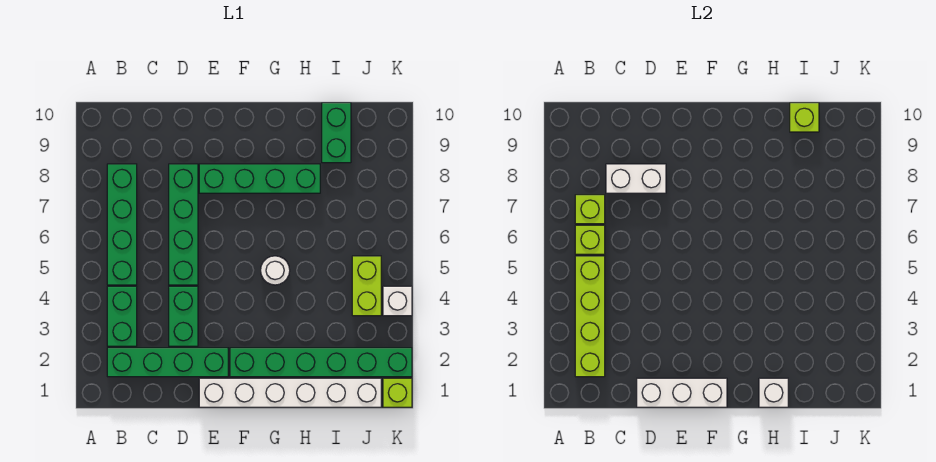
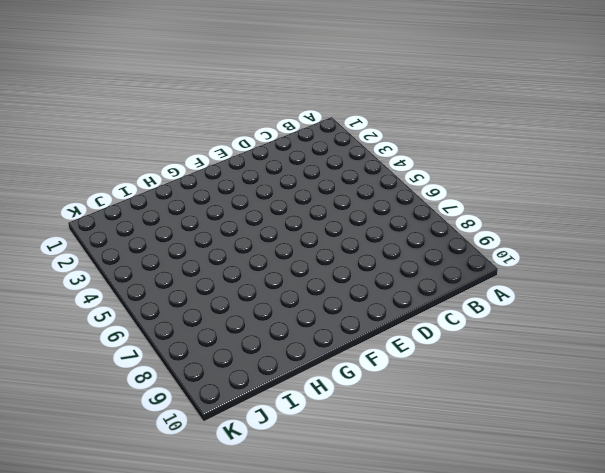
none -> green 1x4 brick [107,348,228,377]
none -> green 1x2 brick [107,286,137,346]
none -> green 1x4 brick [107,164,137,285]

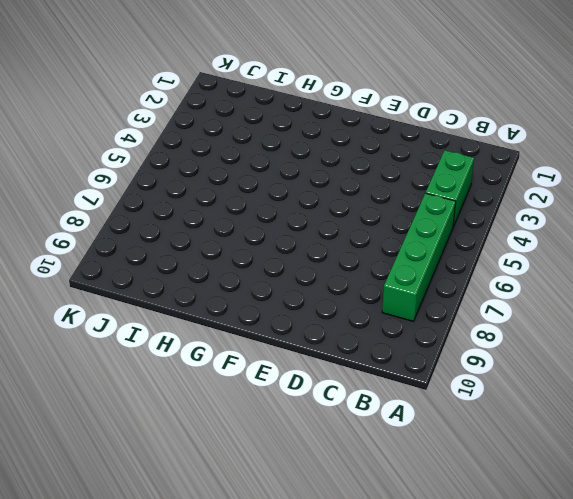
none -> green 1x4 brick [107,348,228,377]
none -> green 1x2 brick [169,286,198,346]
none -> green 1x4 brick [169,164,198,285]

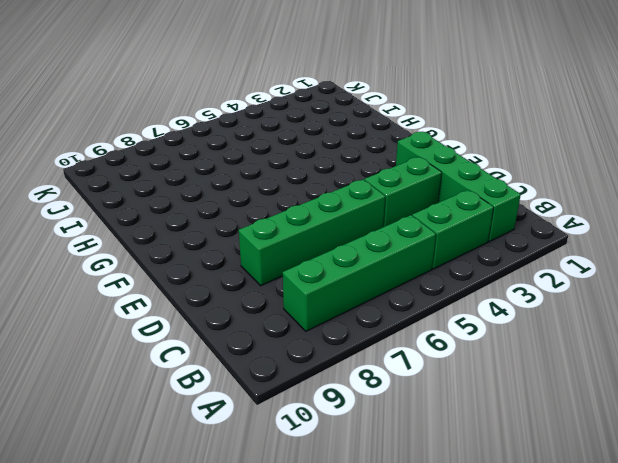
none -> white 1x6 brick [199,378,381,407]
none -> green 1x4 brick [199,164,320,193]
none -> green 1x6 brick [230,348,412,377]

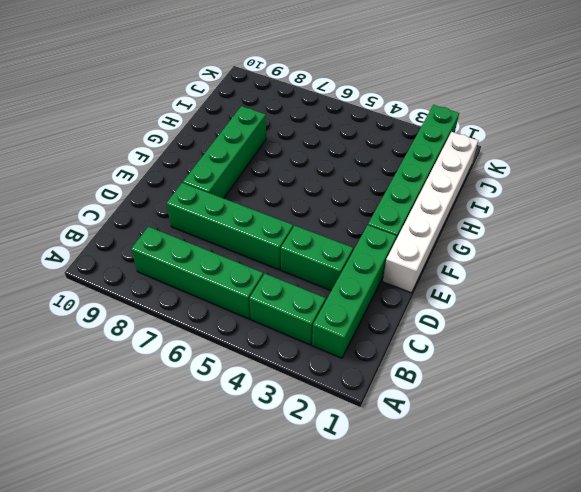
none -> white 1x1 round brick [261,256,290,285]
none -> green 1x2 brick [322,103,351,163]
none -> lime 1x2 brick [352,256,381,316]

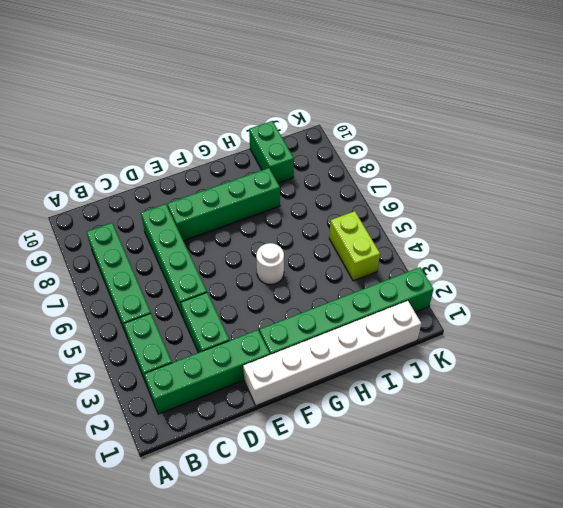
none -> lime 1x1 brick [383,378,412,407]
none -> white 1x1 brick [383,286,412,316]
none -> lime 1x4 brick [575,256,605,377]

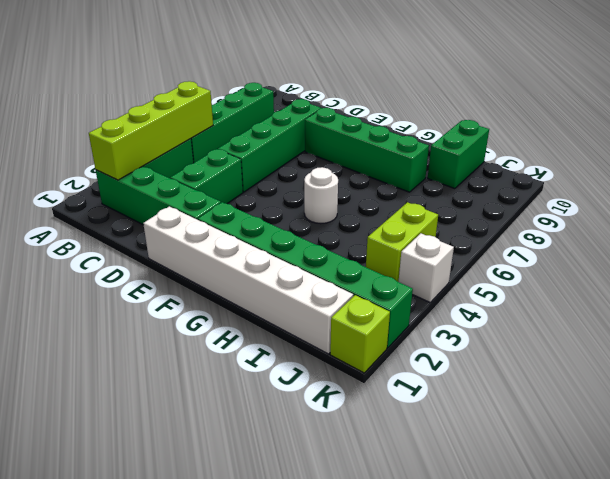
none -> lime 1x1 brick [575,225,605,254]
none -> lime 1x1 brick [575,195,605,224]
none -> white 1x2 brick [606,164,666,193]

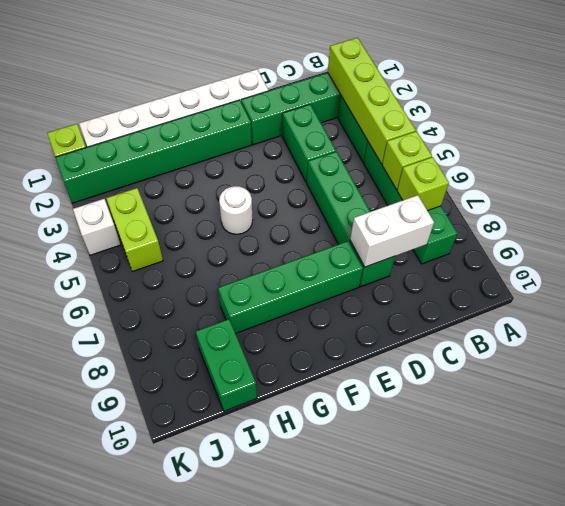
none -> white 1x3 brick [637,378,727,407]
none -> white 1x1 brick [759,378,788,407]
none -> lime 1x1 brick [790,103,819,132]

